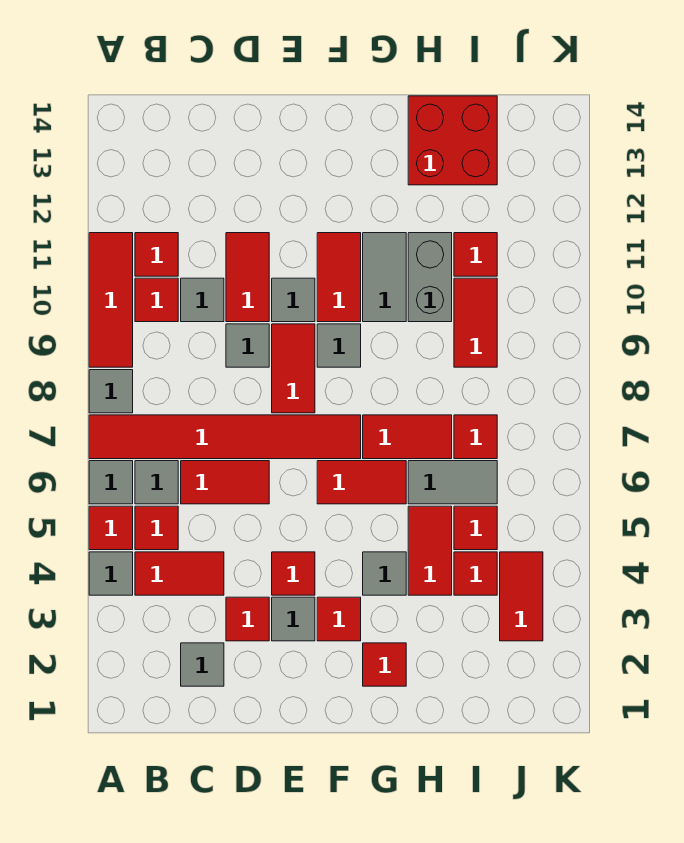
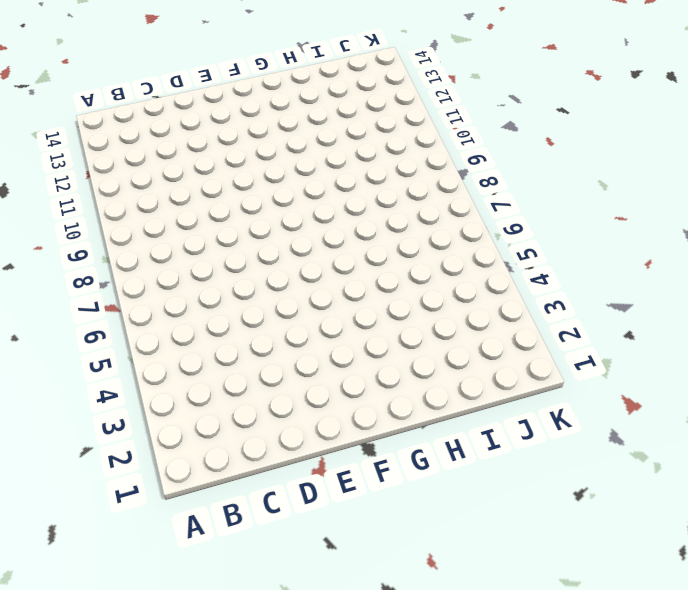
none -> grey 1x1 tile [89,552,133,595]
none -> red 1x1 tile [89,506,133,550]
none -> grey 1x1 tile [89,461,133,504]
none -> red 1x6 tile [89,415,361,459]

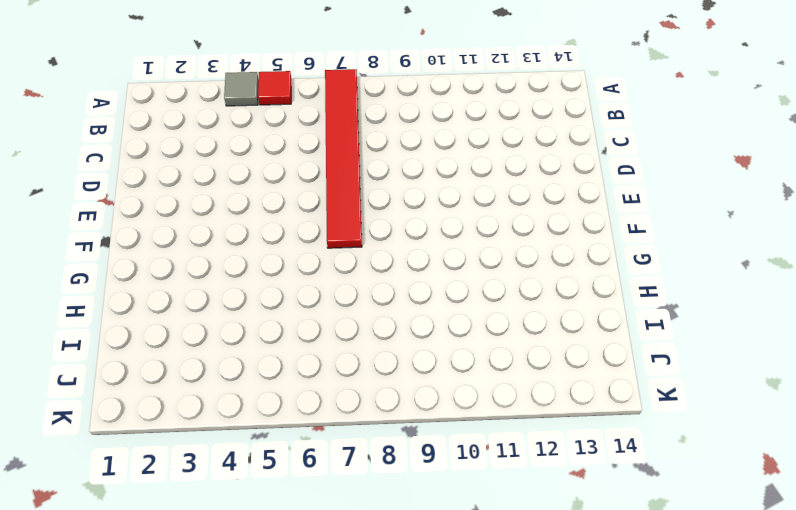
none -> grey 1x1 tile [89,461,133,504]
none -> grey 1x1 tile [89,370,133,413]
none -> red 1x3 tile [89,233,133,367]
none -> red 1x2 tile [135,552,224,595]

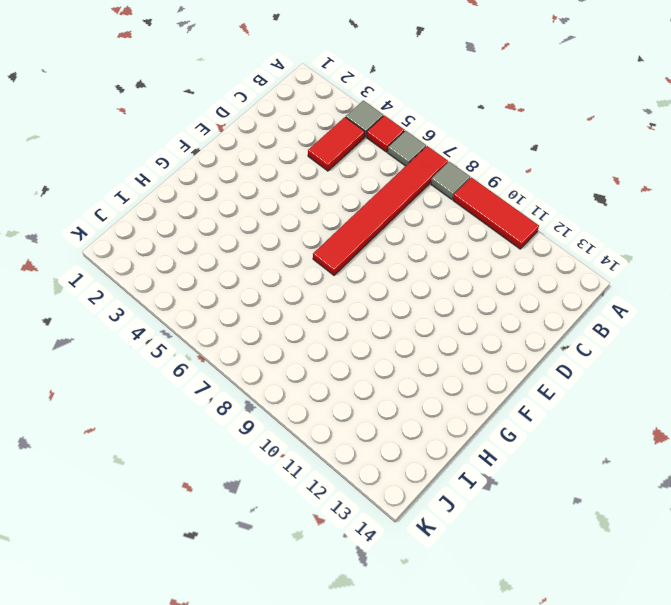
none -> red 1x1 tile [135,506,178,550]
none -> grey 1x1 tile [135,461,178,504]
none -> red 1x1 tile [135,278,178,322]
none -> red 1x1 tile [135,233,178,276]

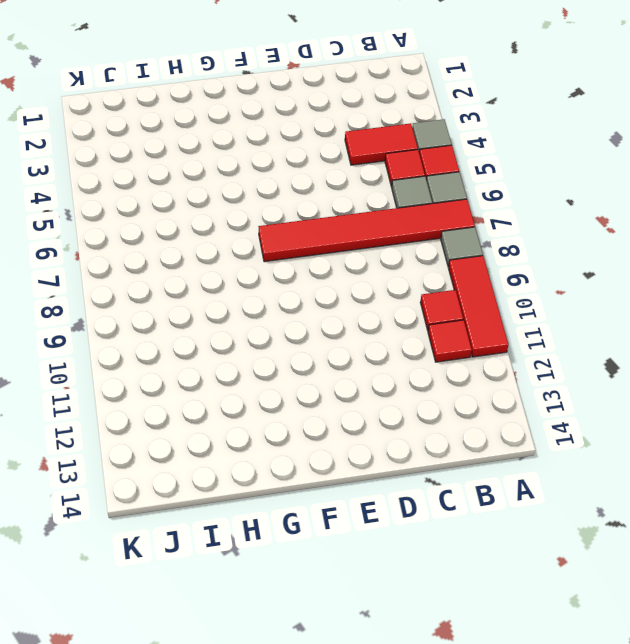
none -> grey 1x1 tile [181,643,224,686]
none -> red 1x2 tile [181,461,269,504]
none -> grey 1x1 tile [181,278,224,322]
none -> red 1x1 tile [226,597,269,641]

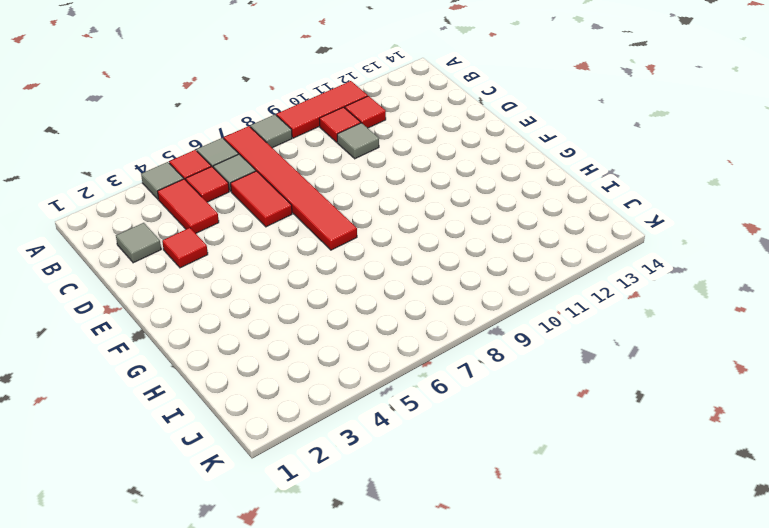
none -> grey 1x1 tile [226,324,269,367]
none -> red 1x2 tile [226,233,269,322]
none -> grey 1x1 tile [272,597,315,641]
none -> red 1x1 tile [272,552,315,595]

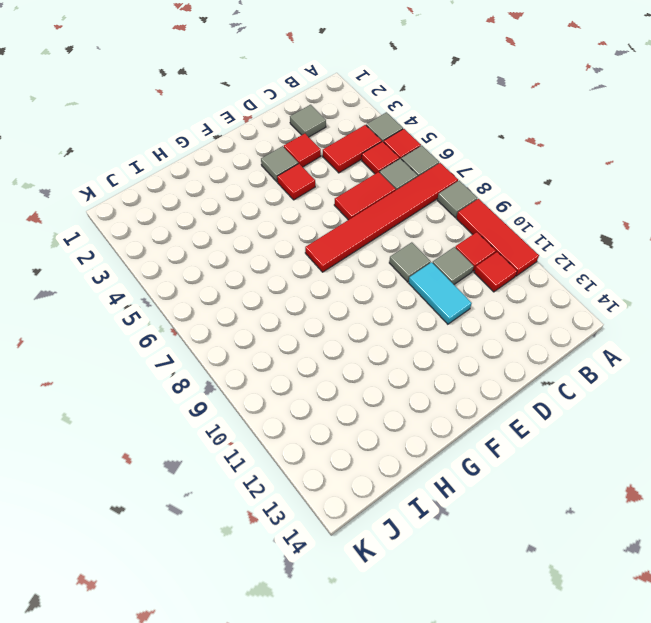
cyan 1x2 tile [409,262,472,324] -> red 1x2 tile [226,233,269,322]
none -> red 1x2 tile [272,324,315,413]
none -> grey 1x1 tile [272,278,315,322]
none -> red 1x1 tile [317,597,361,641]
none -> red 1x2 tile [317,461,406,504]

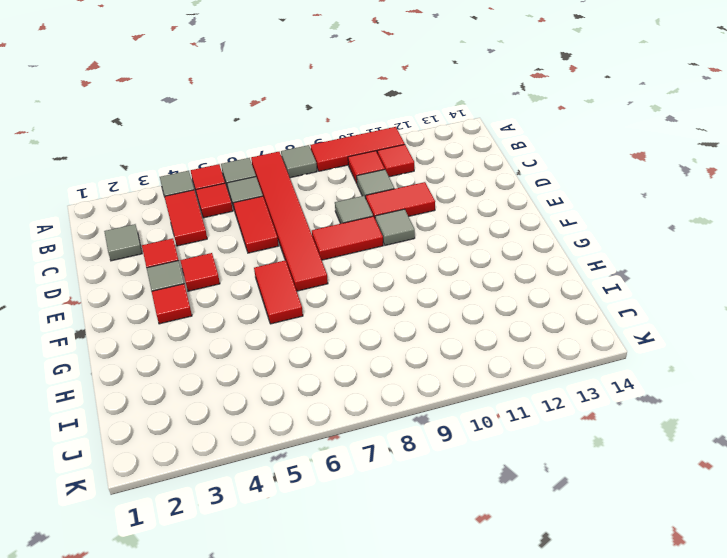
none -> grey 1x1 tile [317,324,361,367]
none -> red 1x2 tile [317,233,361,322]
none -> red 1x1 tile [363,643,406,686]
none -> grey 1x1 tile [363,552,406,595]

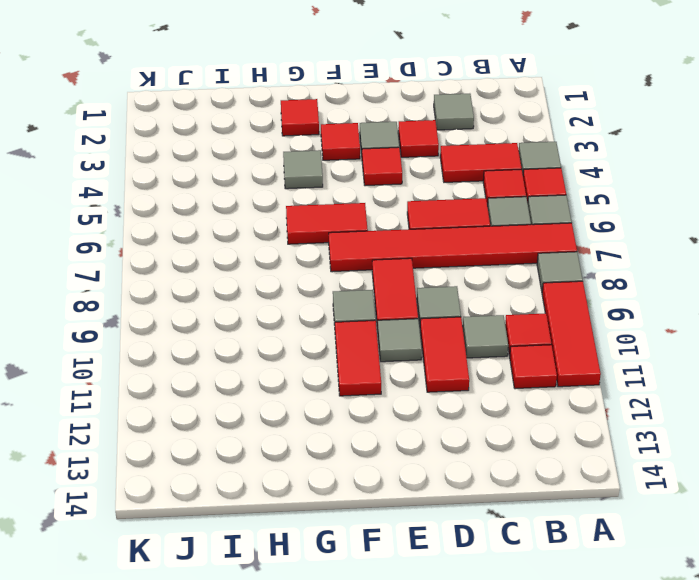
none -> red 1x2 tile [363,415,452,459]
none -> grey 1x2 tile [363,233,406,322]
none -> red 1x2 tile [408,506,452,595]
none -> grey 1x2 tile [408,461,497,504]

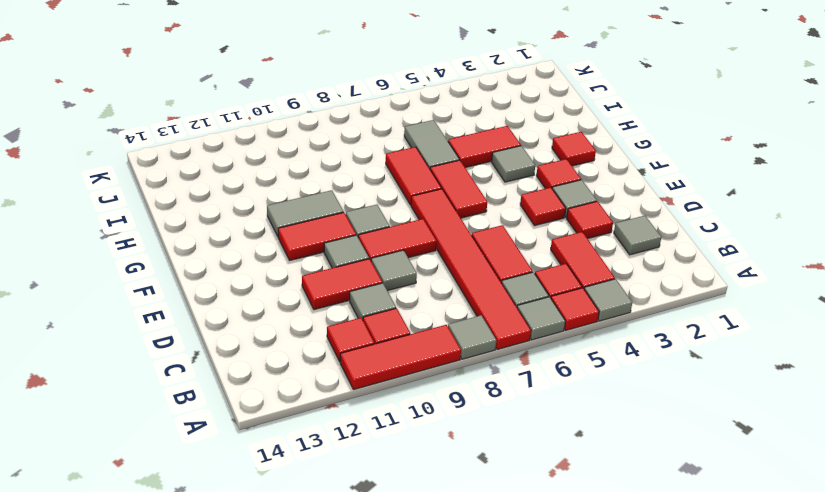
none -> grey 1x2 brick [408,233,452,322]
none -> red 2x2 brick [408,96,497,185]
none -> red 1x1 tile [454,552,497,595]
none -> red 1x1 tile [454,506,497,550]

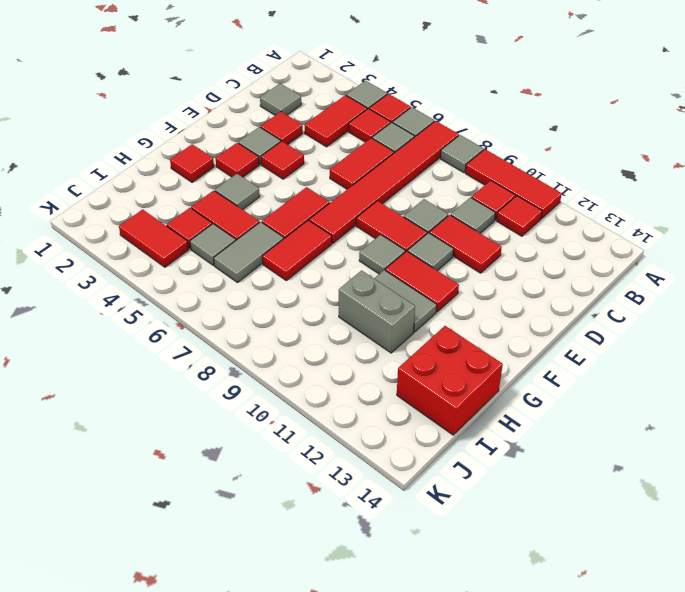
grey 1x1 tile [190,224,236,265] -> red 1x1 tile [454,506,497,550]
none -> red 1x1 tile [454,415,497,459]
none -> red 1x2 tile [454,278,497,367]
none -> red 1x1 tile [454,233,497,276]

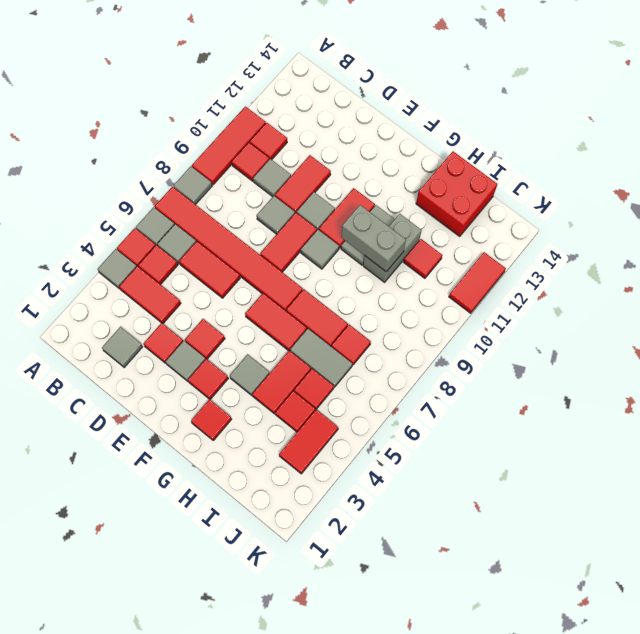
grey 1x2 brick [342,205,406,272] -> none
red 1x2 tile [449,252,506,313] -> red 1x2 tile moved to [454,278,497,367]

